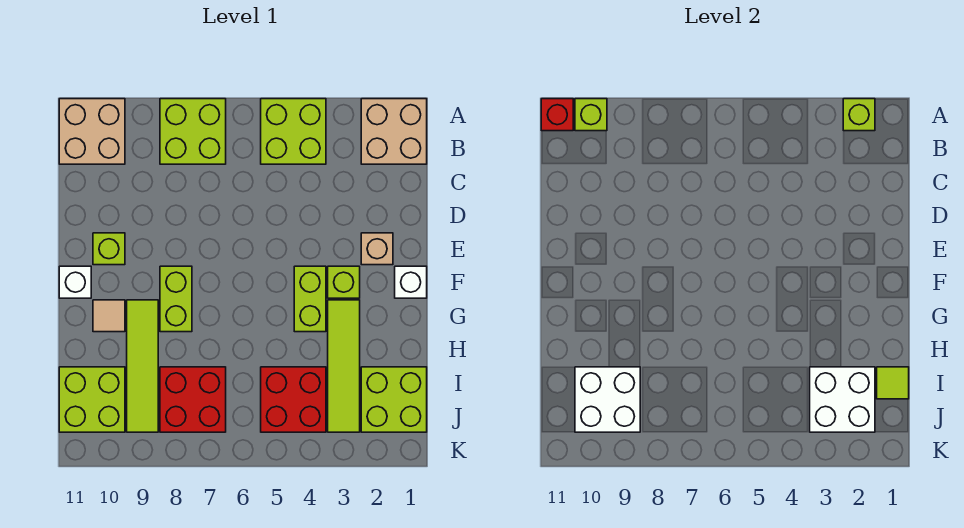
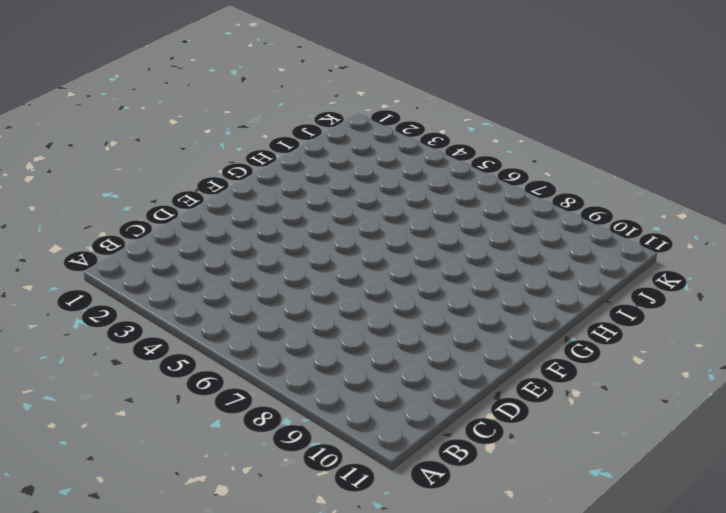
none -> tan 2x2 brick [361,99,427,164]
none -> lime 2x2 brick [261,99,326,164]
none -> lime 2x2 brick [160,99,226,164]

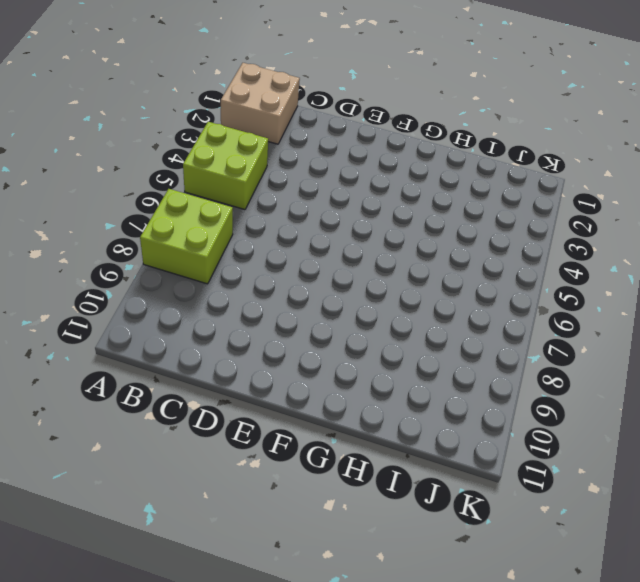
none -> tan 2x2 brick [59,99,125,164]
none -> tan 1x1 brick [361,233,393,265]
none -> lime 1x1 brick [93,233,125,265]

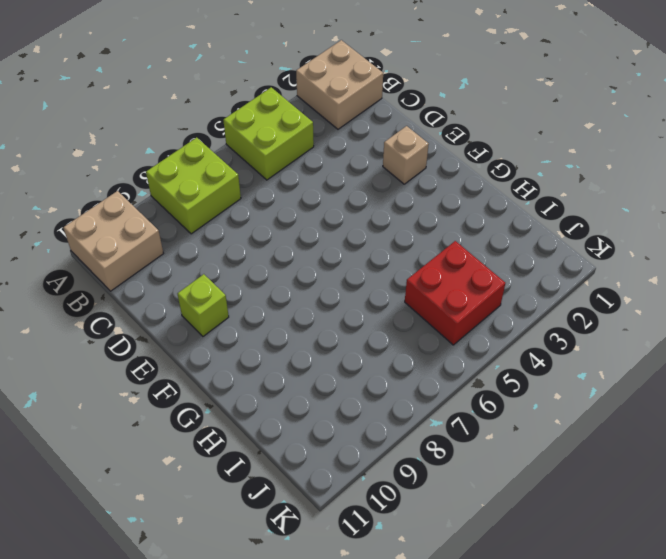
none -> white 1x1 brick [395,266,427,298]
none -> lime 1x1 brick [328,266,360,298]
none -> lime 1x2 brick [294,266,326,332]

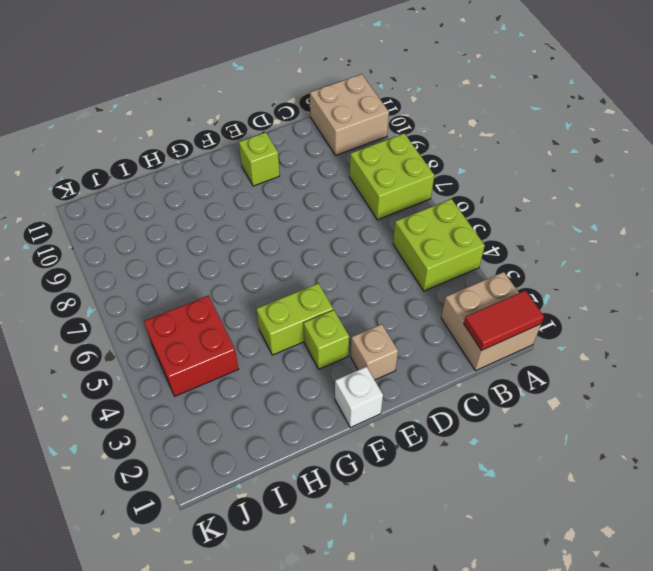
red 1x2 tile [464,291,544,351] -> none
none -> lime 1x2 brick [160,266,192,332]
none -> white 1x1 brick [59,266,91,298]
none -> lime 1x4 tile [328,300,360,432]

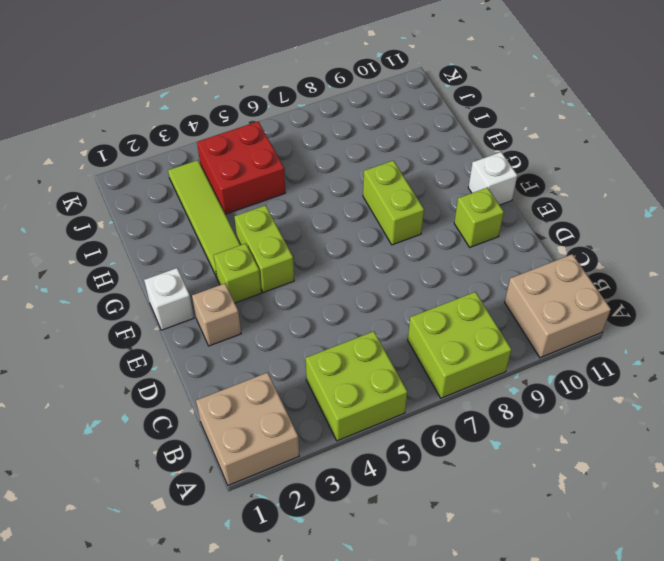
none -> lime 1x4 tile [127,300,158,432]
none -> tan 1x1 tile [93,300,125,332]
none -> lime 2x2 brick [361,367,427,432]

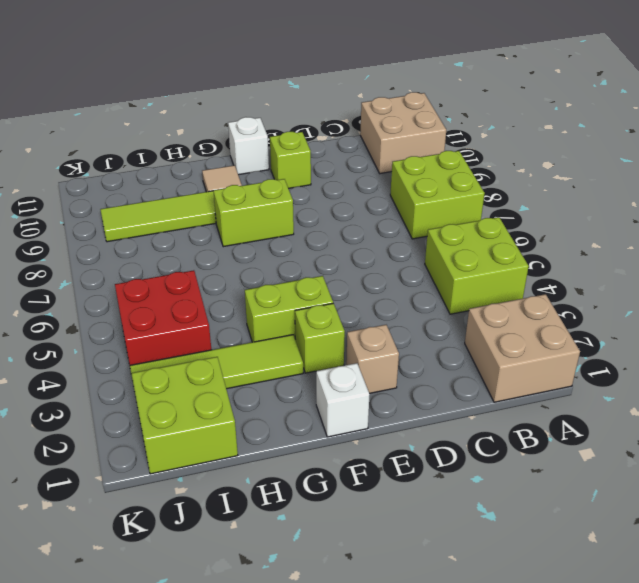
none -> red 2x2 brick [160,367,226,432]
none -> lime 2x2 brick [59,367,125,432]
none -> lime 1x1 brick [843,99,875,131]

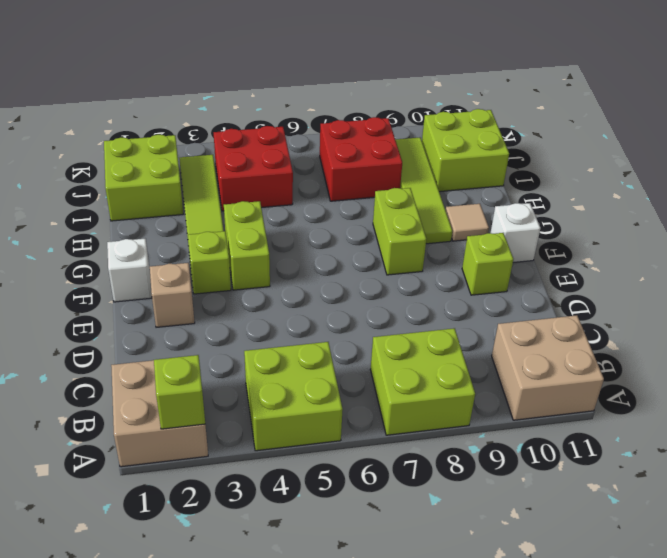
none -> lime 1x1 brick [575,99,607,131]
none -> red 1x1 brick [541,99,573,131]
none -> lime 1x1 tile [877,367,909,399]

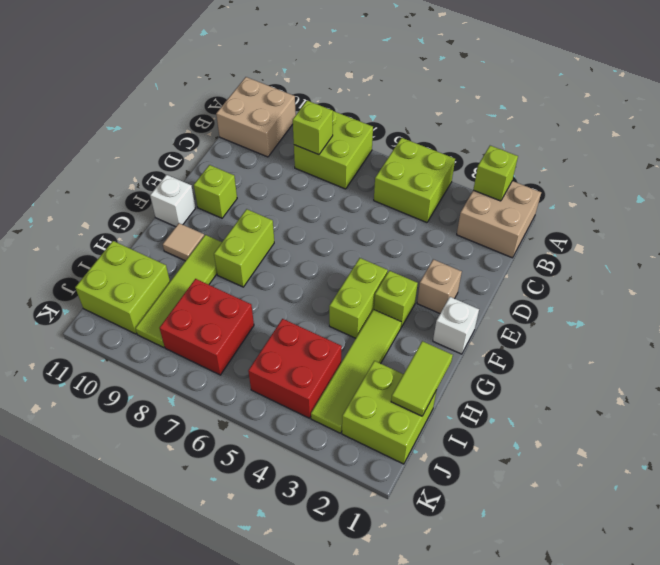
lime 1x1 brick [293,101,333,155] -> lime 1x1 brick moved to [575,99,607,131]
lime 1x2 tile [391,341,453,416] -> lime 1x1 tile [877,367,909,399]
none -> red 1x1 brick [541,99,573,131]
none -> white 2x2 brick [810,367,875,432]
none -> white 2x2 brick [575,367,640,432]

